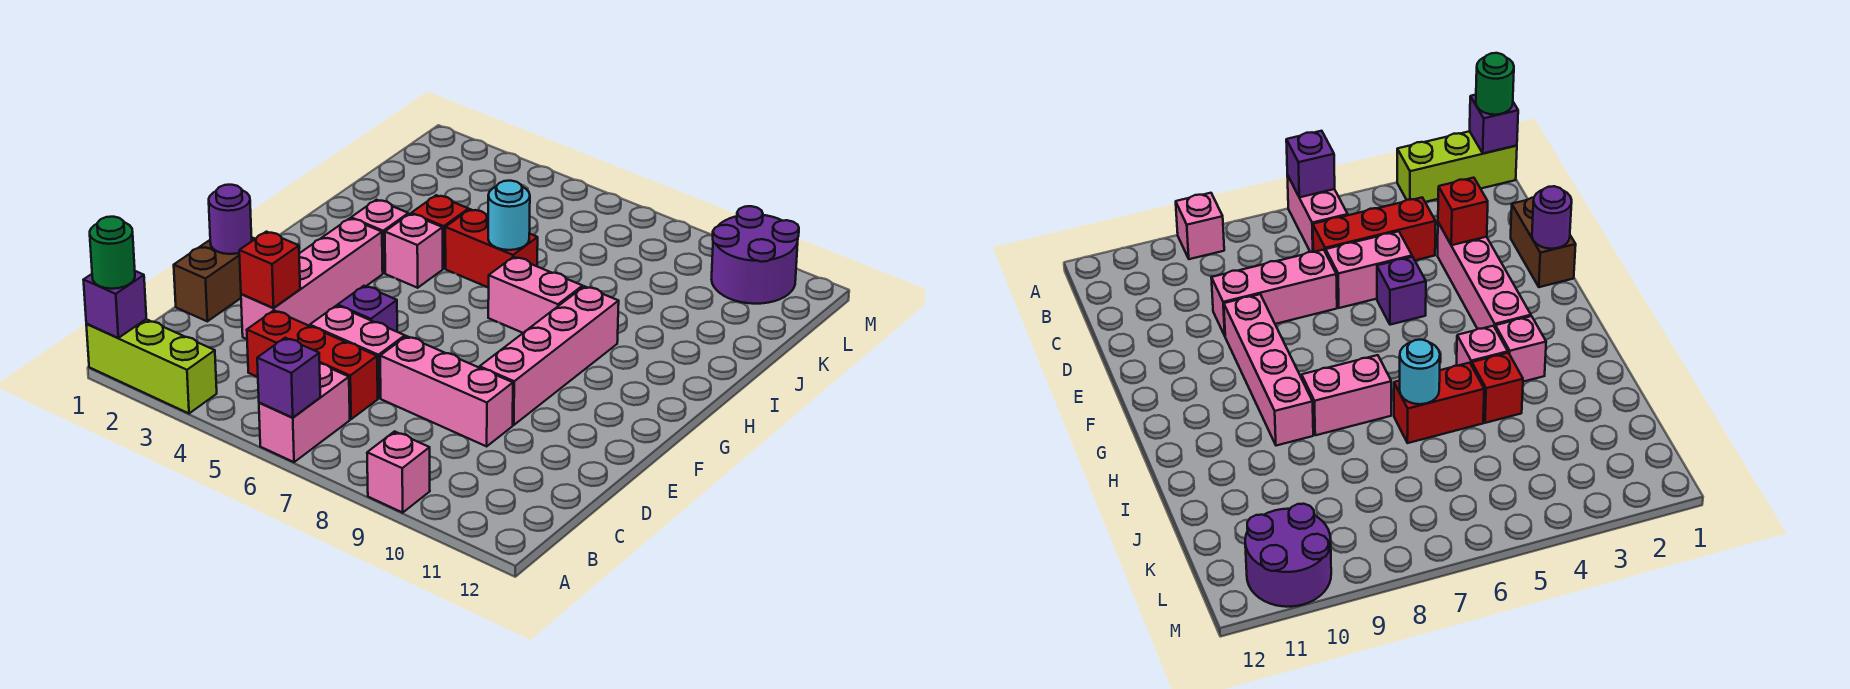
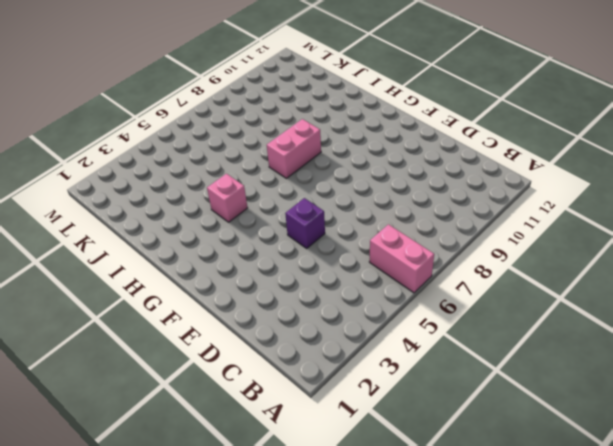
none -> lime 1x3 brick [86,319,217,413]
none -> pink 1x1 brick [367,431,430,513]
none -> red 1x3 brick [247,311,378,419]

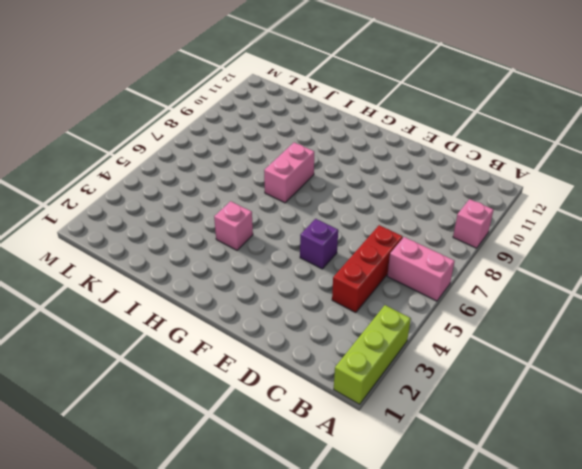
none -> brown 1x2 brick [174,238,255,321]
none -> pink 1x4 brick [241,218,383,339]
none -> pink 1x2 brick [310,306,405,398]

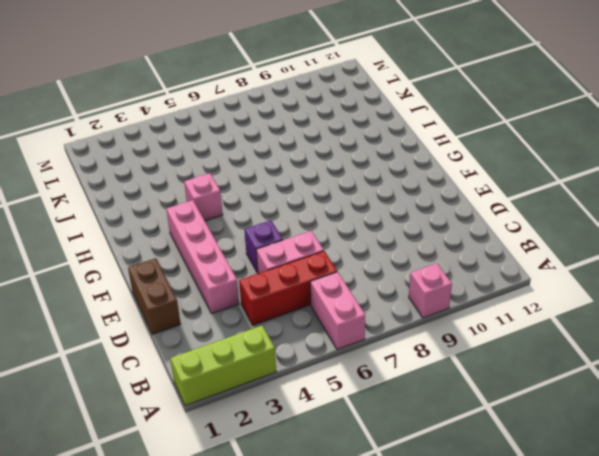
none -> pink 1x3 brick [380,336,513,446]
none -> pink 1x4 brick [480,286,619,425]
none -> pink 1x1 brick [351,200,408,273]

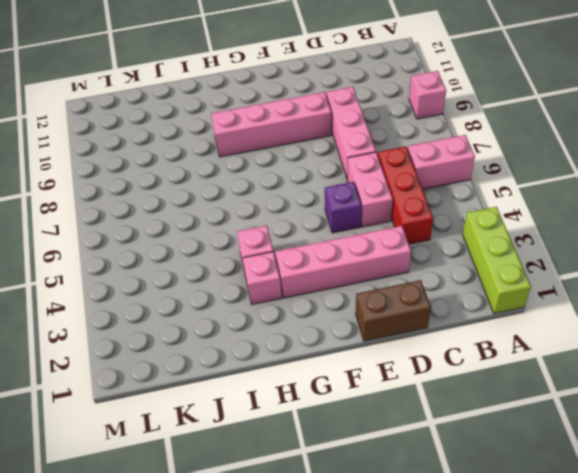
none -> pink 1x2 brick [488,257,583,333]
none -> red 1x1 brick [411,195,469,269]
none -> red 1x2 brick [445,209,538,288]

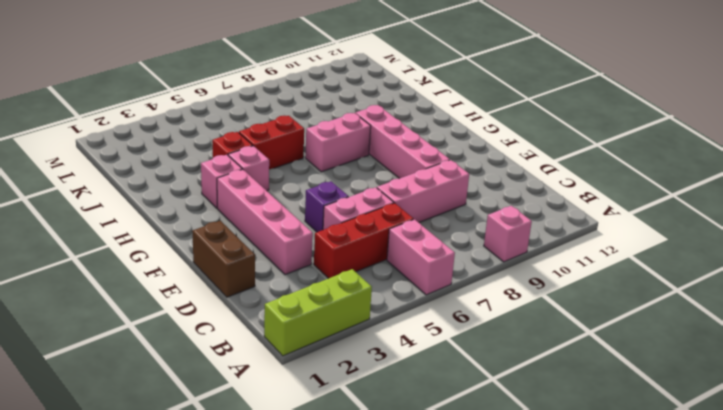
none -> purple 2x2 round brick [712,206,799,304]
none -> purple 1x1 brick [84,271,146,338]
none -> purple 1x1 brick [257,338,320,418]

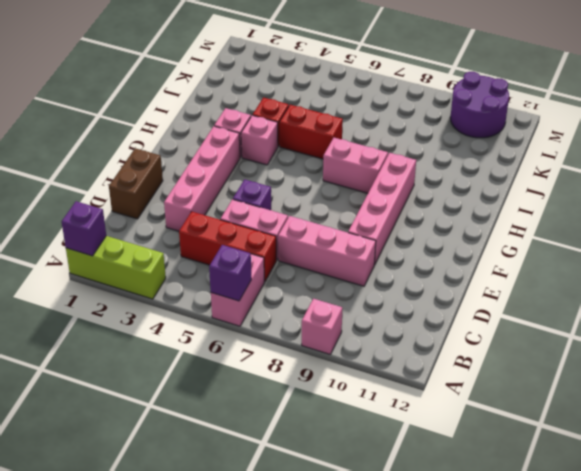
none -> red 1x1 brick [239,232,300,308]
none -> purple 1x1 round brick [209,185,252,254]
none -> cyan 1x1 round brick [488,181,530,250]

